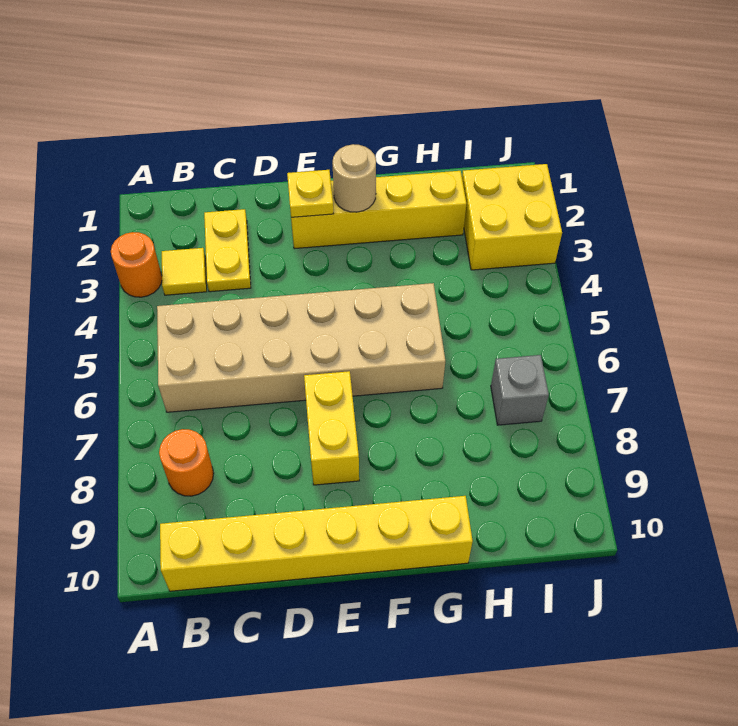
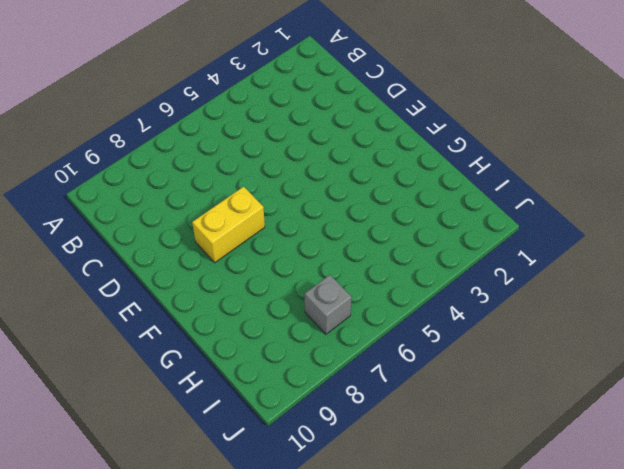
none -> orange 1x1 round brick [111,232,162,297]
none -> yellow 1x1 tile [162,248,207,295]
none -> tan 2x6 brick [157,283,445,412]

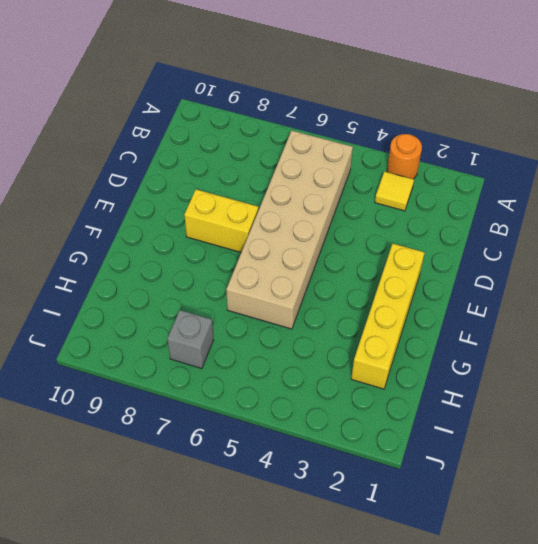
none -> orange 1x1 round brick [159,429,214,496]
none -> yellow 1x6 brick [160,496,473,591]
none -> yellow 1x2 plate [204,209,251,292]

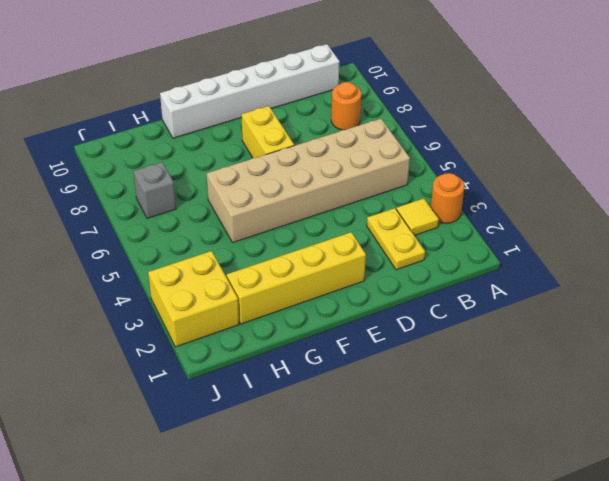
white 1x6 brick [160,44,340,138] -> yellow 1x6 brick [160,496,473,591]
none -> yellow 1x1 plate [287,170,334,217]
none -> tan 1x1 round brick [333,144,376,212]

